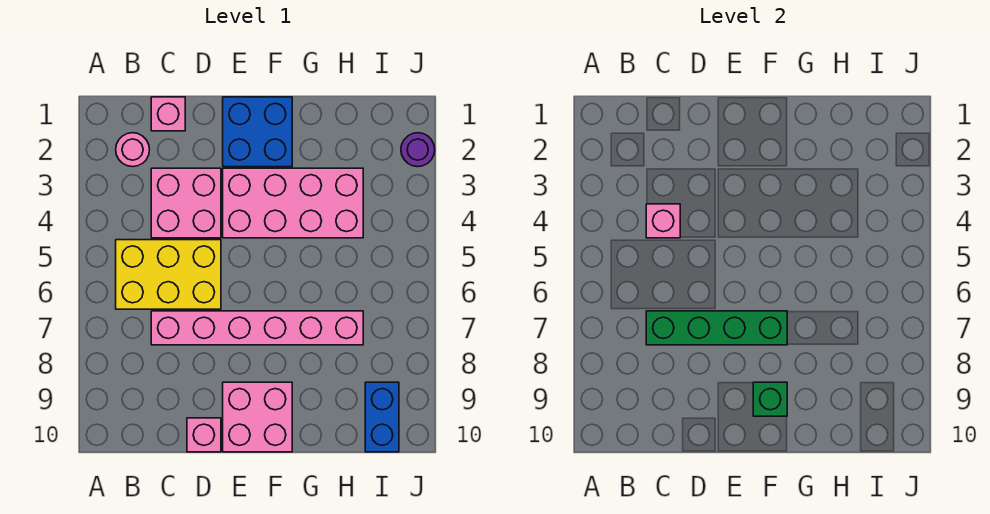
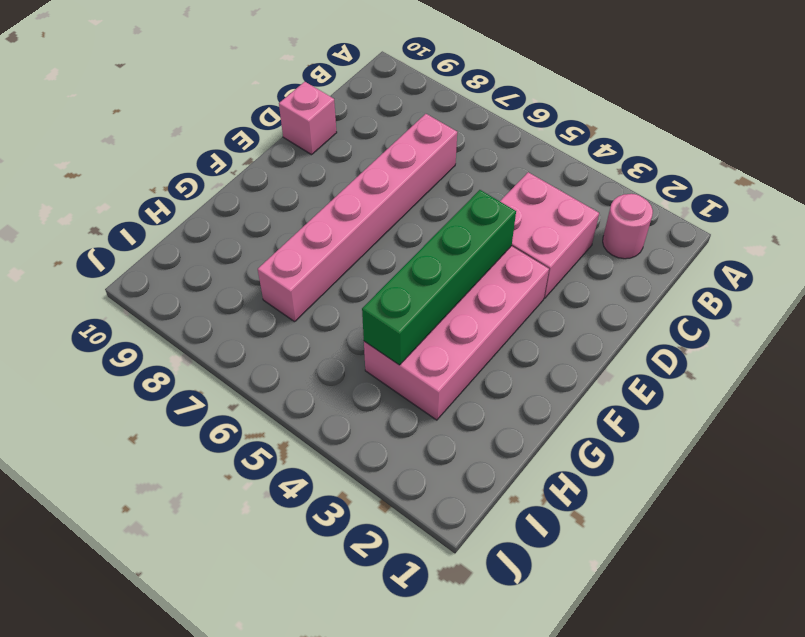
green 1x4 brick [362,190,516,365] -> green 1x4 brick moved to [646,311,787,345]
none -> yellow 2x3 brick [116,240,221,309]
none -> pink 1x1 brick [151,97,185,131]
none -> blue 2x2 brick [223,97,292,167]

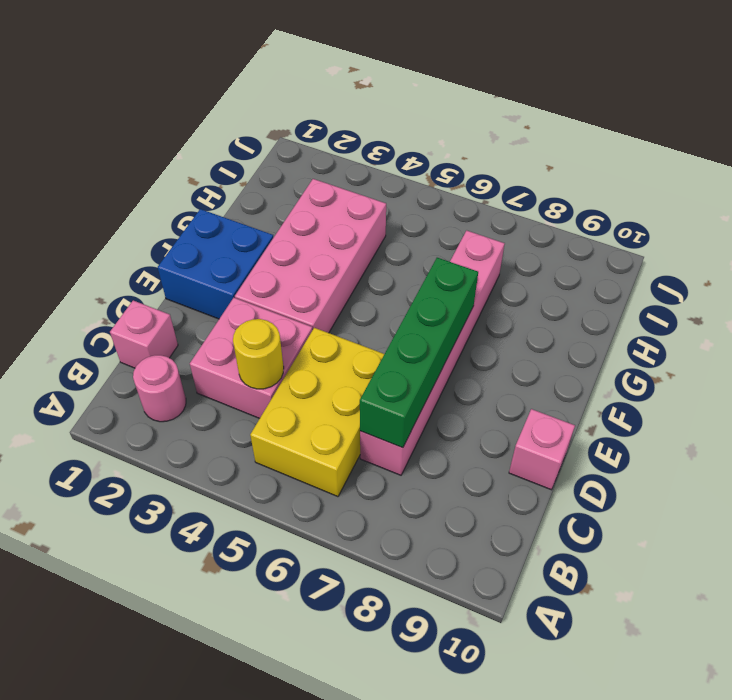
yellow 1x1 round brick [233,319,284,389] -> pink 1x1 brick [646,204,680,238]
none -> pink 2x2 brick [223,382,292,452]
none -> blue 1x2 brick [365,382,399,452]
none -> purple 1x1 round brick [401,133,435,167]

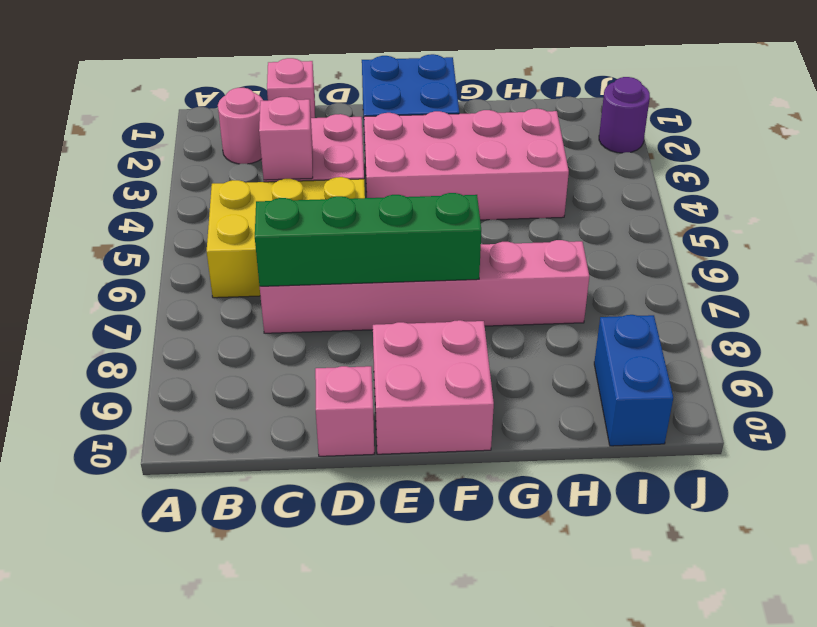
none -> green 1x1 brick [753,382,787,416]

